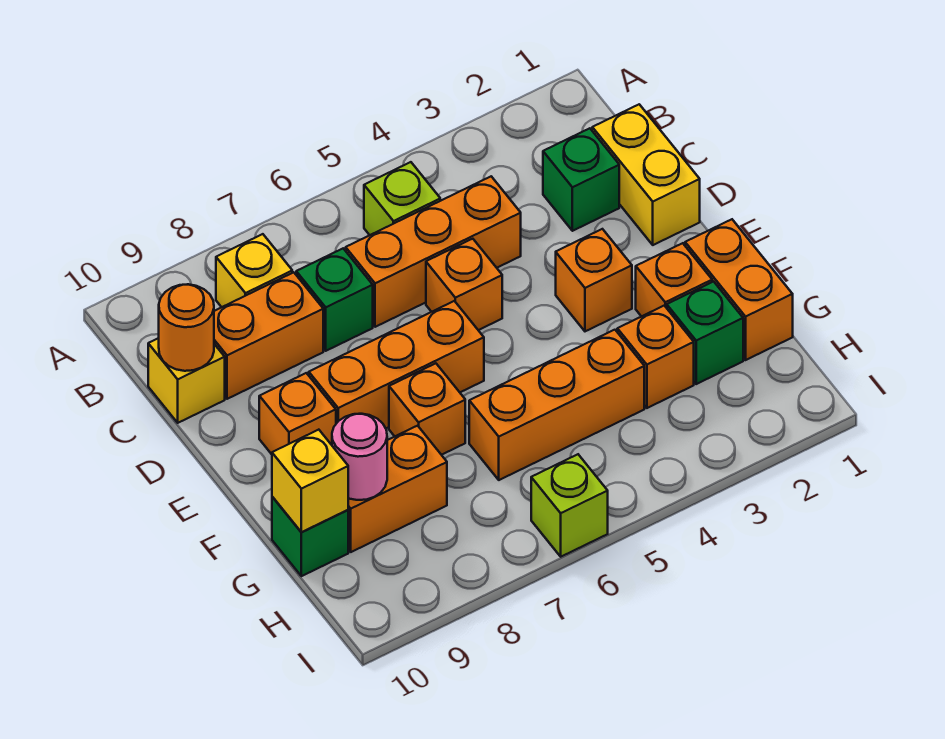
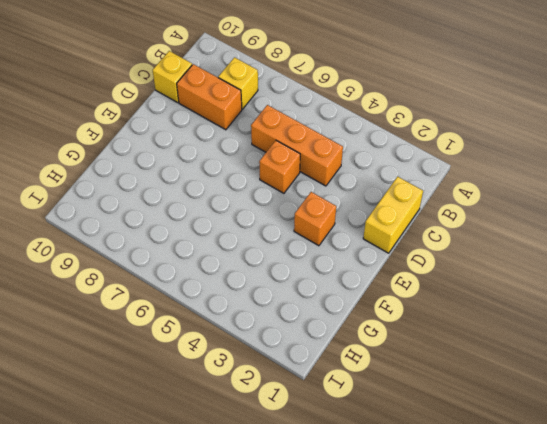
none -> lime 1x1 brick [364,162,440,235]
none -> green 1x1 brick [543,128,619,231]
none -> green 1x1 brick [296,249,373,351]

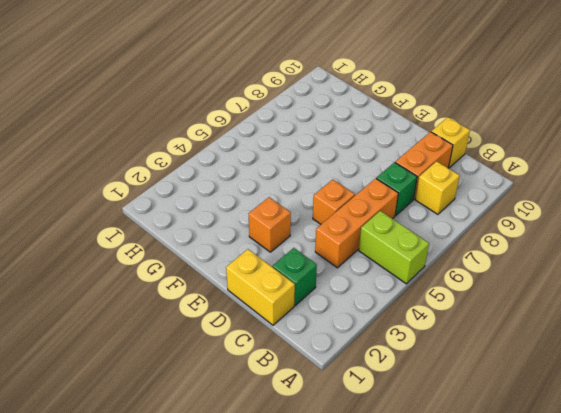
lime 1x2 brick [359,211,429,284] -> lime 1x1 brick [364,162,440,235]
none -> orange 1x3 brick [309,301,484,428]
none -> orange 1x1 brick [259,373,336,454]
none -> orange 1x2 brick [685,219,793,360]

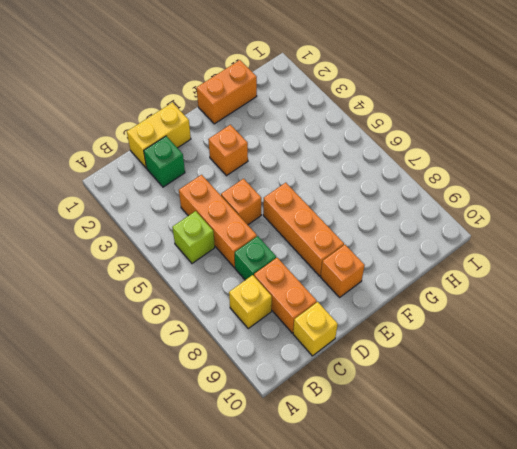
none -> orange 1x1 brick [636,243,712,317]
none -> orange 1x1 brick [389,363,465,455]
none -> green 1x1 brick [667,282,743,384]

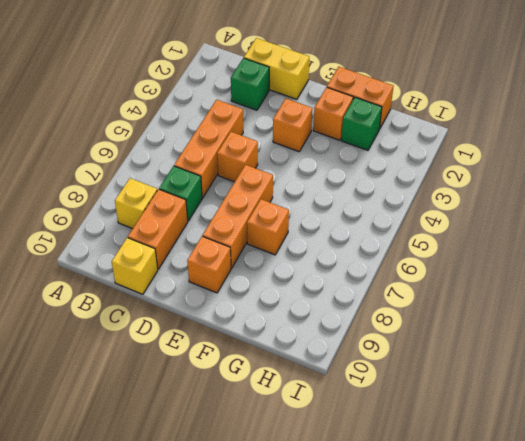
none -> lime 1x1 brick [364,162,440,235]
none -> orange 1x1 brick [617,306,694,408]
none -> orange 1x3 brick [469,330,644,480]

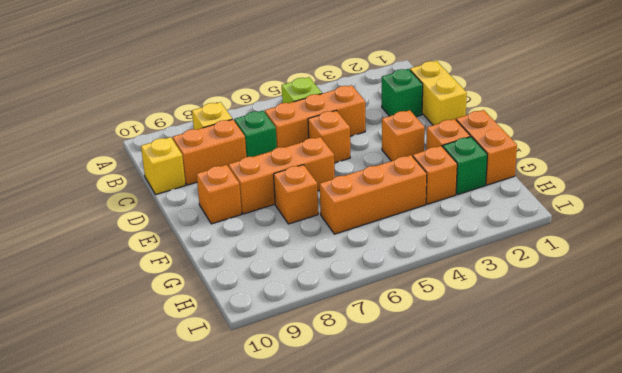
none -> orange 1x2 brick [348,426,447,552]
none -> green 1x1 brick [272,497,348,576]
none -> lime 1x1 brick [531,454,608,557]

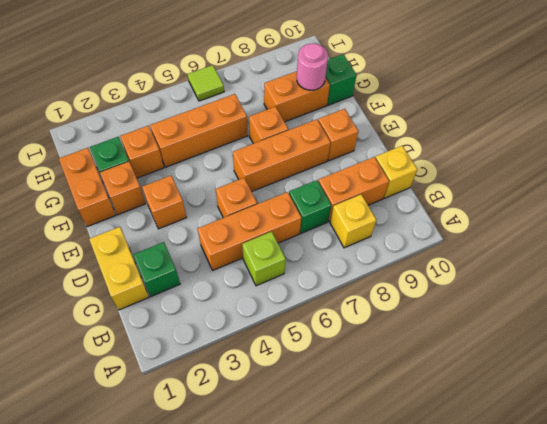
lime 1x1 tile [188,65,224,101] -> lime 1x1 brick [531,454,608,557]
none -> orange 1x1 round brick [159,284,214,371]
none -> yellow 1x1 brick [272,430,348,532]

